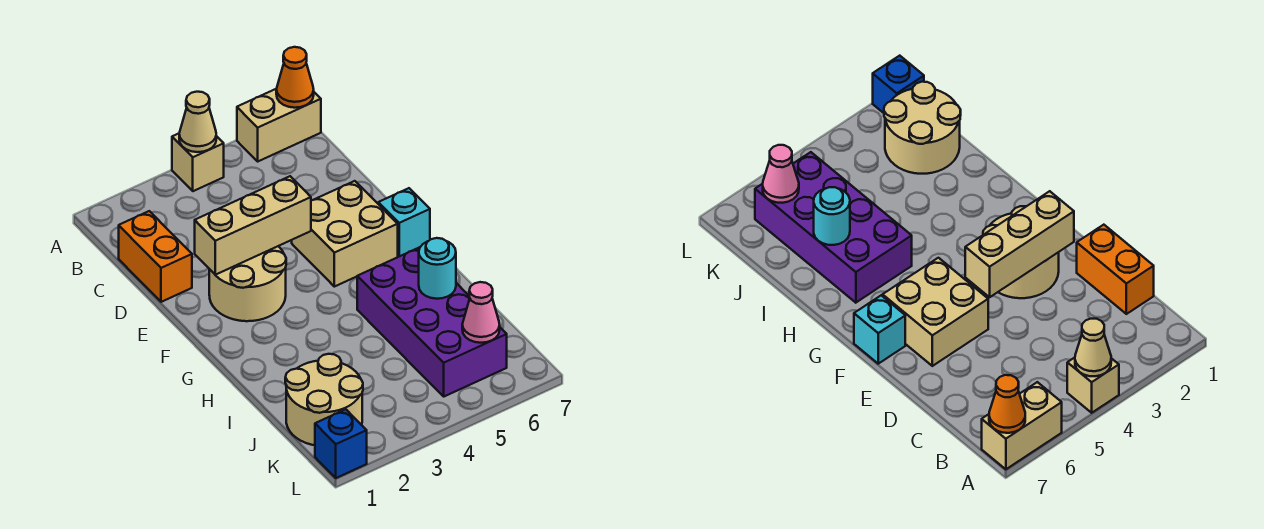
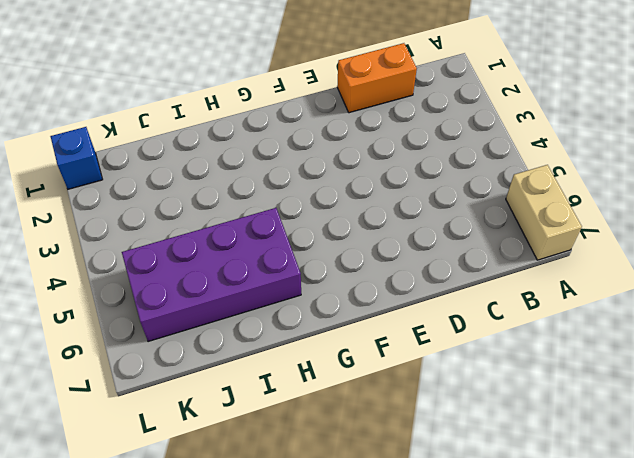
none -> tan 1x1 brick [172,134,224,191]
none -> tan 2x2 round brick [209,246,286,321]
none -> tan 2x2 brick [292,181,398,287]

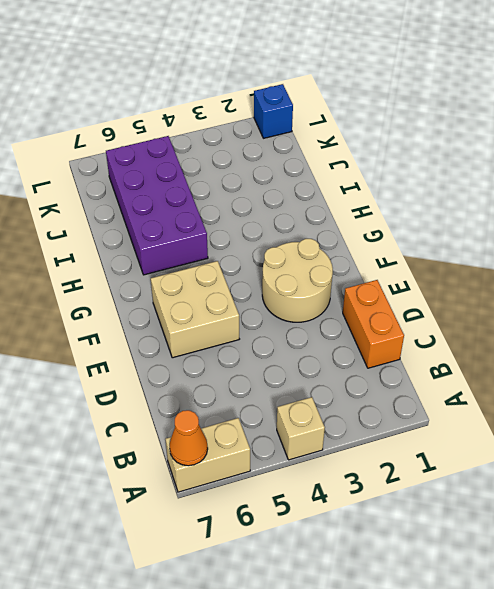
none -> cyan 1x1 brick [378,188,430,256]
none -> tan 2x2 round brick [285,354,363,445]
none -> tan 1x1 cone [179,92,216,152]

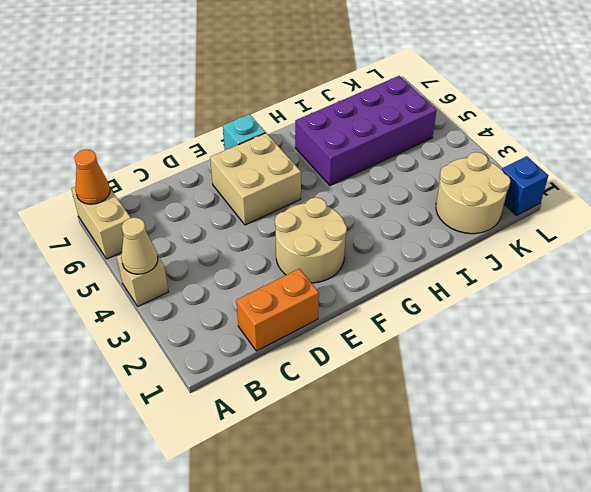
none -> tan 1x3 brick [195,176,311,275]
none -> cyan 1x1 round brick [419,238,456,299]
none -> pink 1x1 cone [462,282,500,343]

